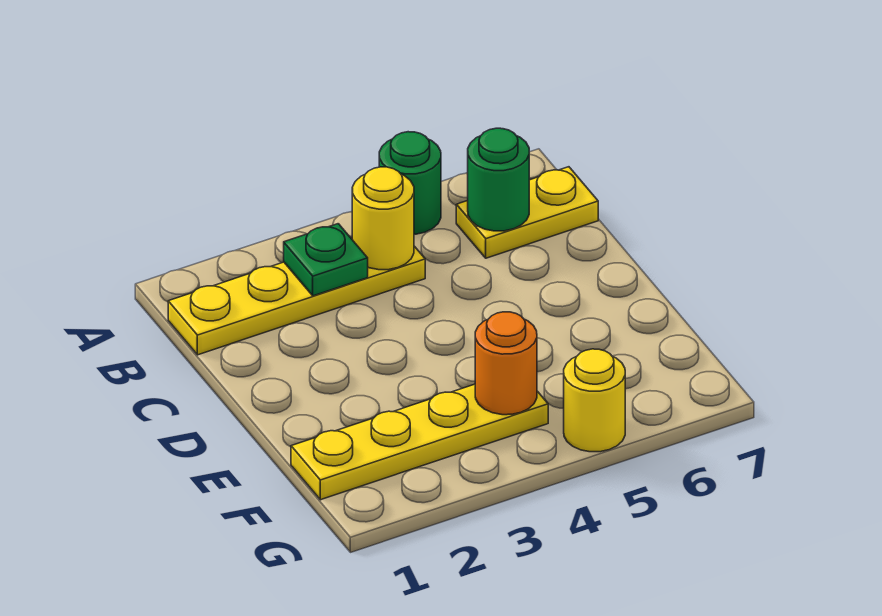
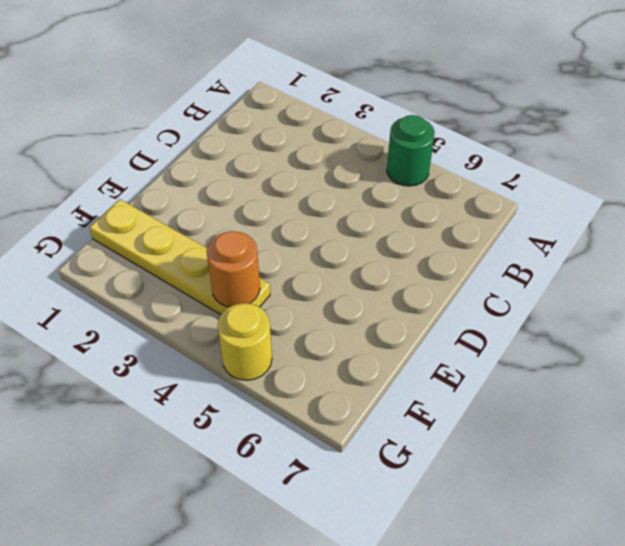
none -> yellow 1x4 plate [168,246,425,355]
none -> yellow 1x2 plate [456,167,598,258]

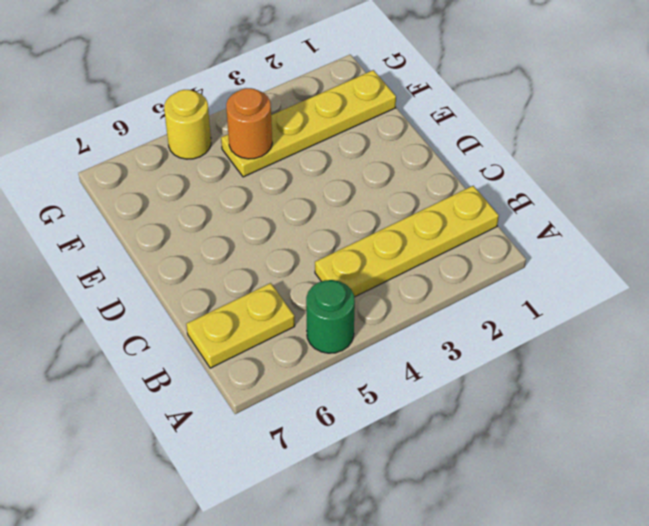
none -> green 1x1 plate [284,224,368,296]
none -> yellow 1x1 round brick [352,167,414,270]

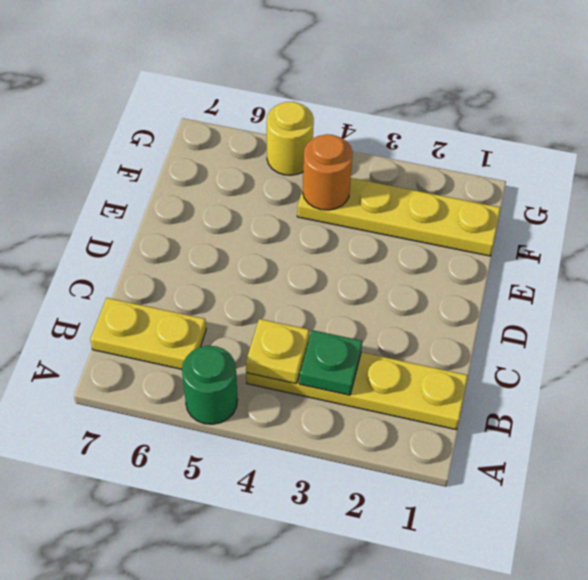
yellow 1x1 plate [246,319,309,384] -> yellow 1x1 round brick [352,167,414,270]
none -> green 1x1 round brick [468,128,529,231]

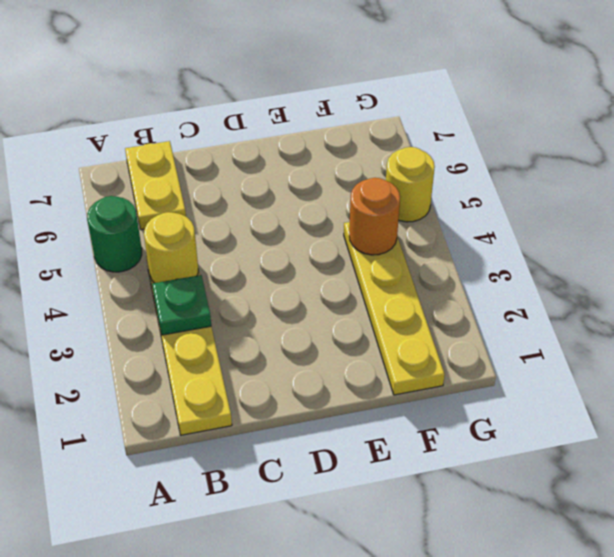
none -> green 1x1 round brick [468,128,529,231]

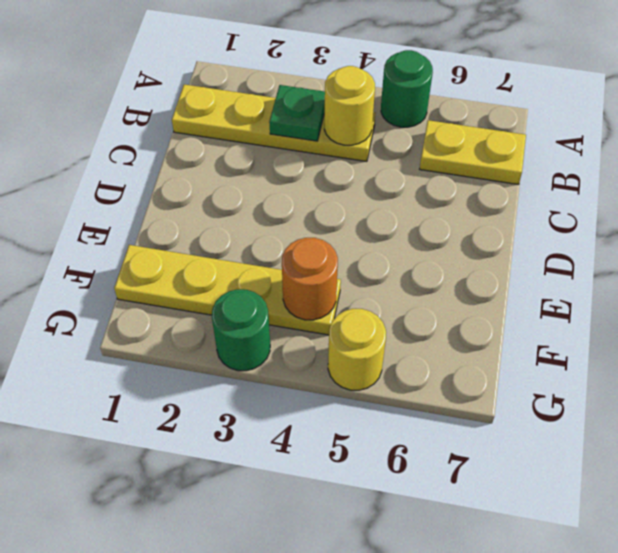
green 1x1 round brick [212,289,270,371] -> green 1x1 round brick moved to [468,128,529,231]

